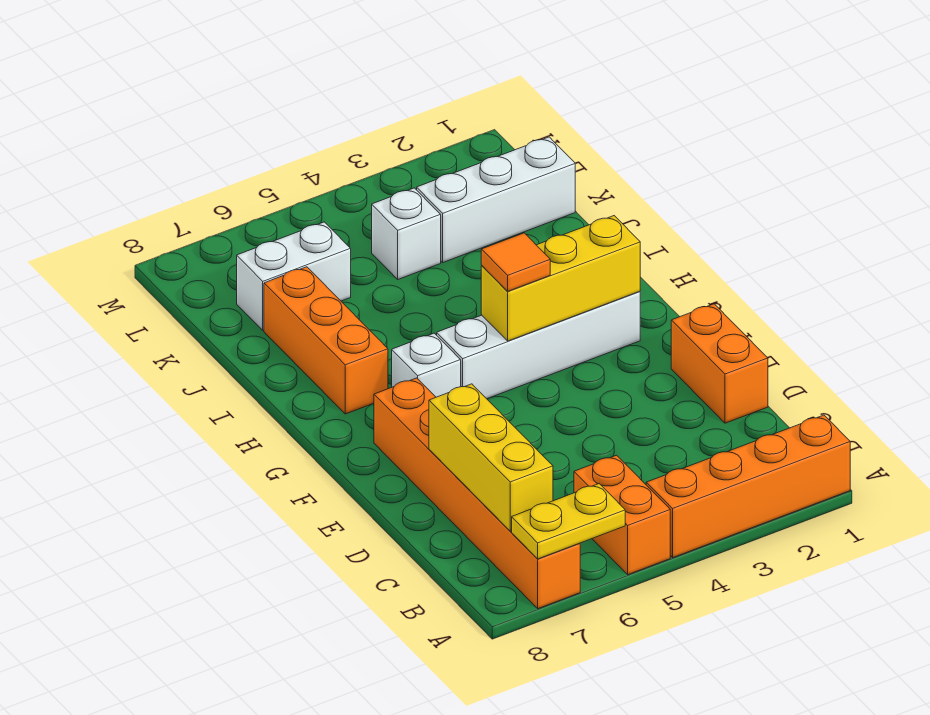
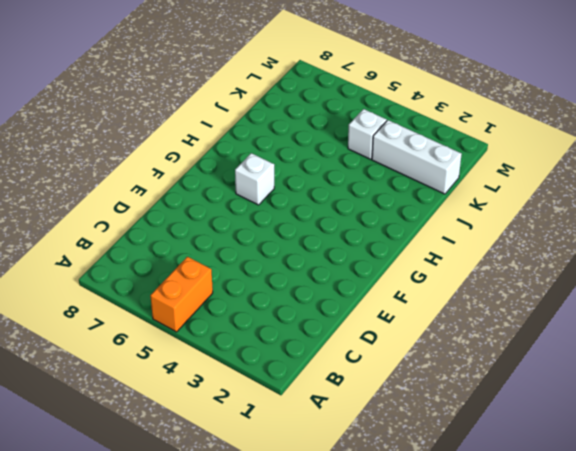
none -> orange 1x4 brick [646,415,850,557]
none -> orange 1x6 brick [374,378,580,609]
none -> orange 1x2 brick [671,304,768,423]

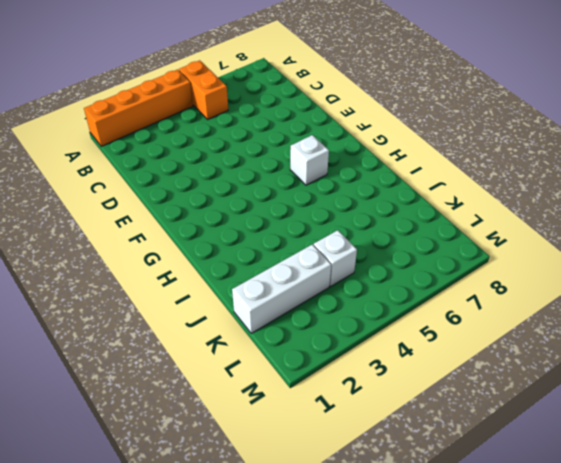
none -> orange 1x6 brick [374,378,580,609]
none -> orange 1x2 brick [671,304,768,423]
none -> white 1x4 brick [437,291,640,399]

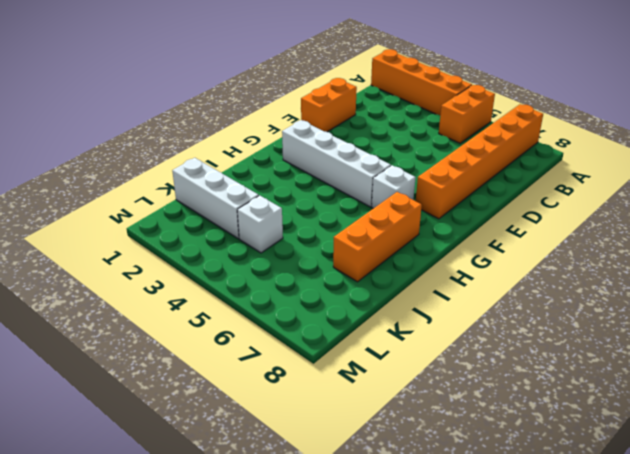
none -> white 1x2 brick [237,222,351,330]
none -> yellow 1x2 plate [512,484,625,559]
none -> yellow 1x3 brick [429,384,553,531]

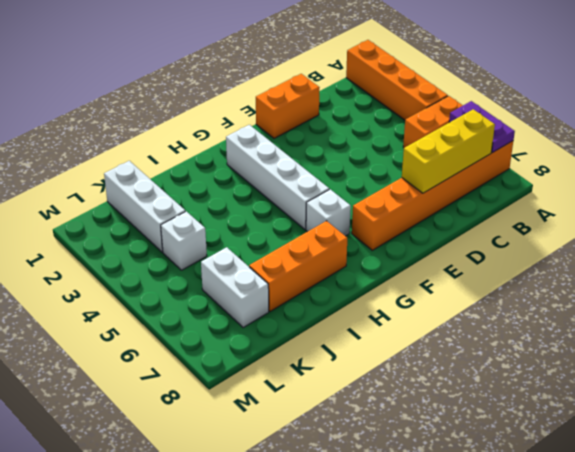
purple 1x2 plate [449,101,515,153] -> yellow 1x2 plate [512,484,625,559]
none -> yellow 1x3 brick [481,216,640,341]
none -> orange 1x1 tile [481,233,550,291]

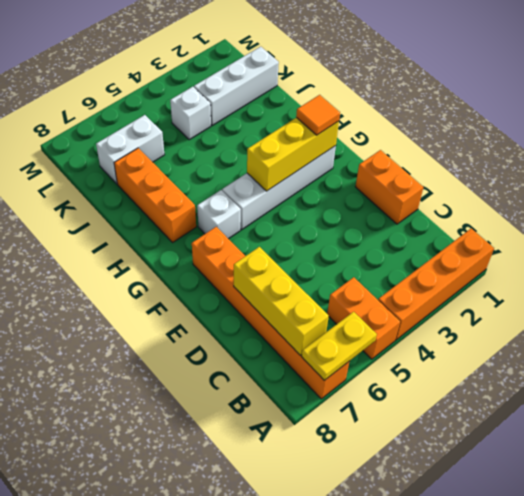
orange 1x1 tile [296,95,340,135] -> orange 1x1 tile moved to [481,233,550,291]

